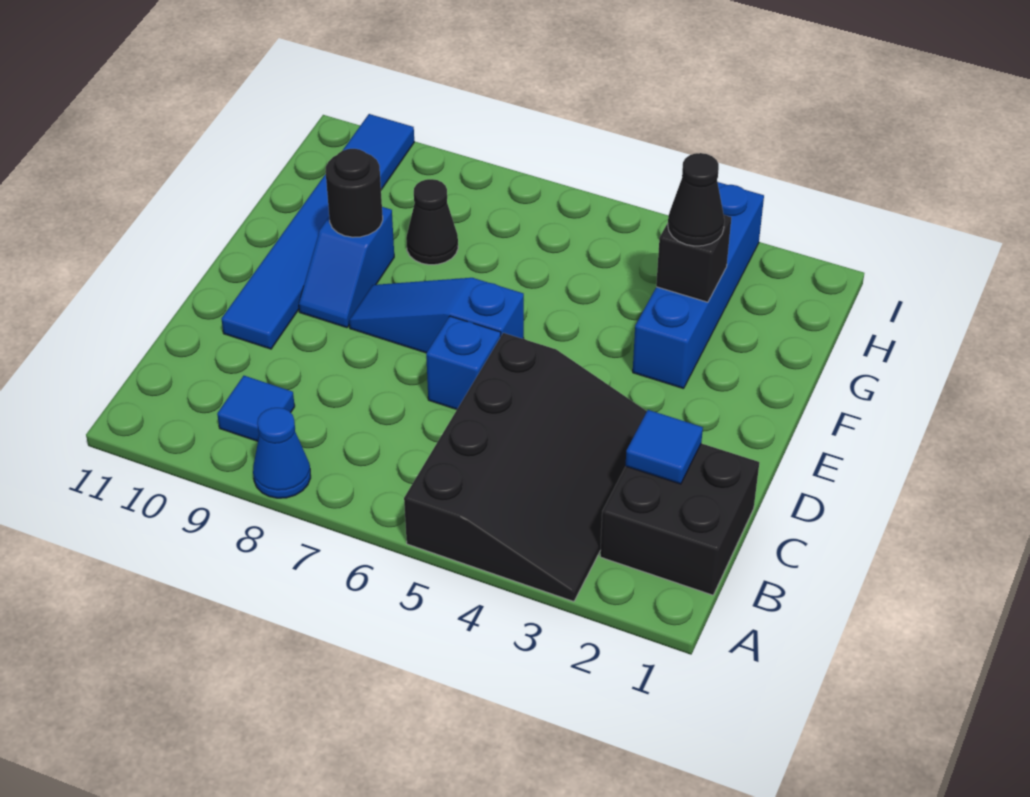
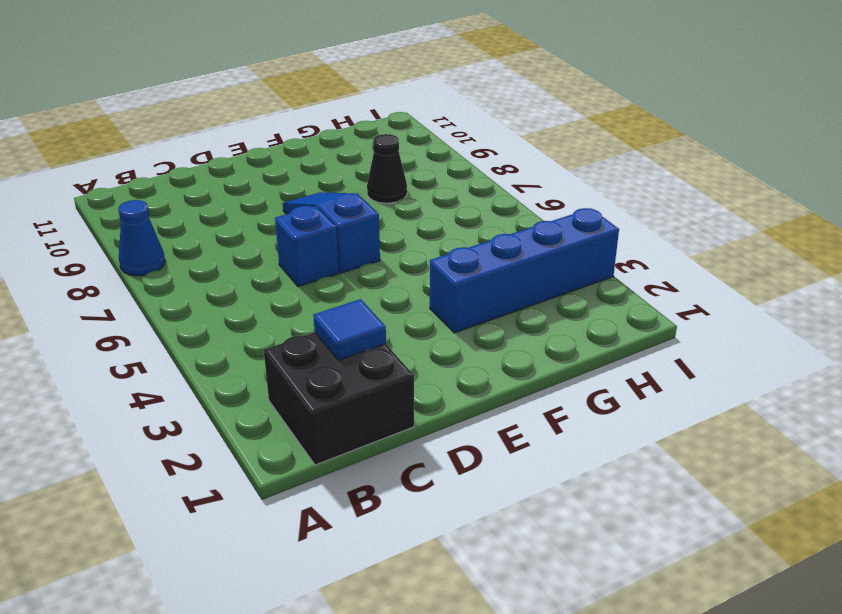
none -> black 3x4 slope [404,333,647,602]
none -> blue 1x1 tile [217,376,295,441]
none -> blue 1x6 tile [221,114,414,349]

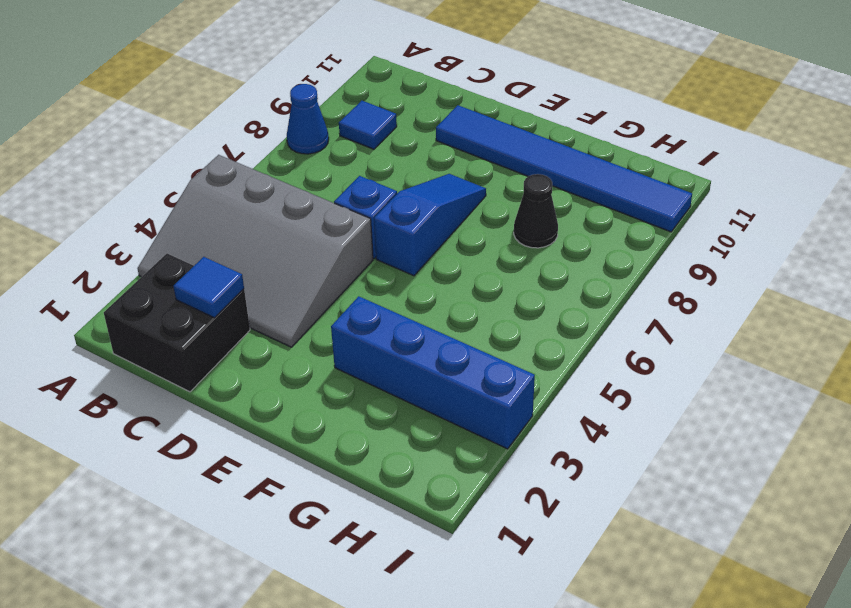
grey 3x4 slope [138,155,373,347] -> black 3x4 slope [404,333,647,602]
none -> blue 1x2 slope [299,207,394,328]
none -> black 1x1 round brick [326,149,383,237]
none -> black 1x1 brick [656,215,731,302]

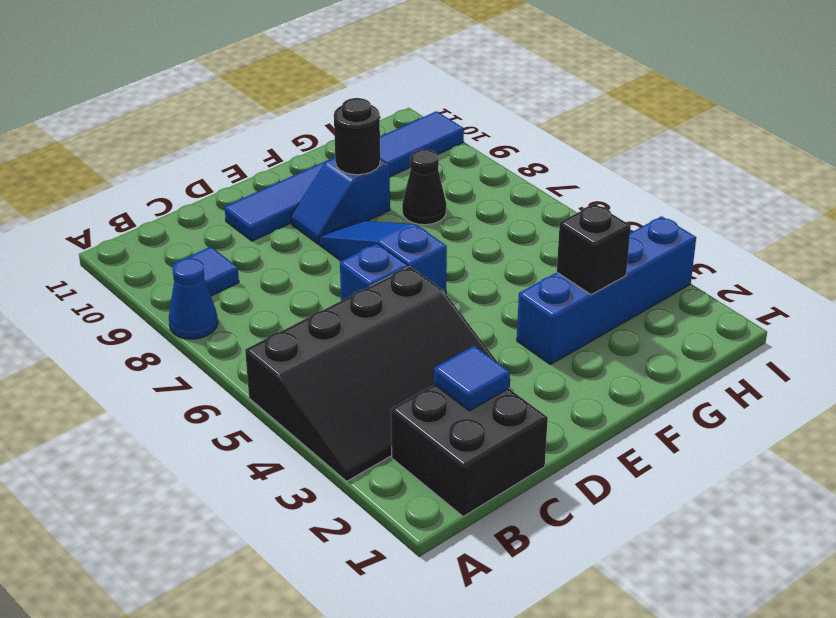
none -> black 1x1 cone [668,153,725,246]

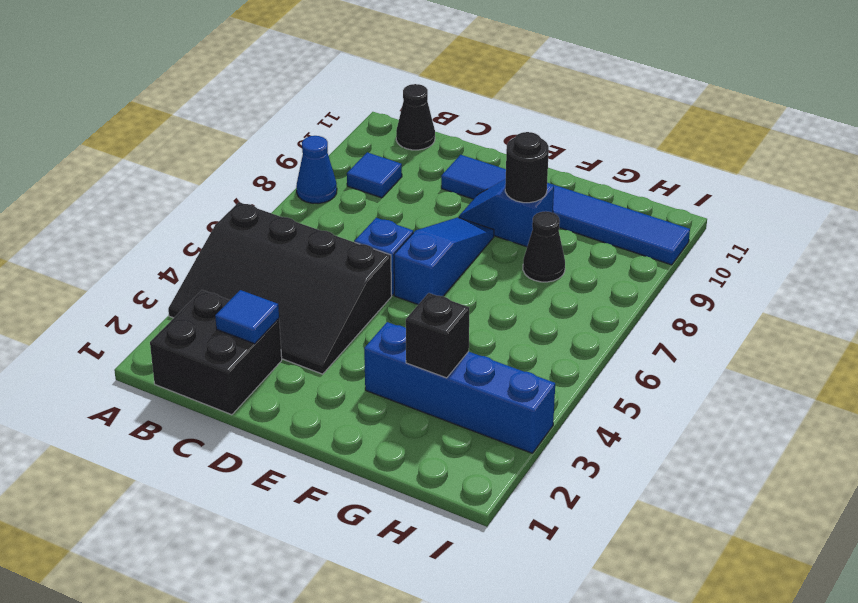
black 1x1 cone [396,84,435,150] -> black 1x1 cone moved to [668,153,725,246]

